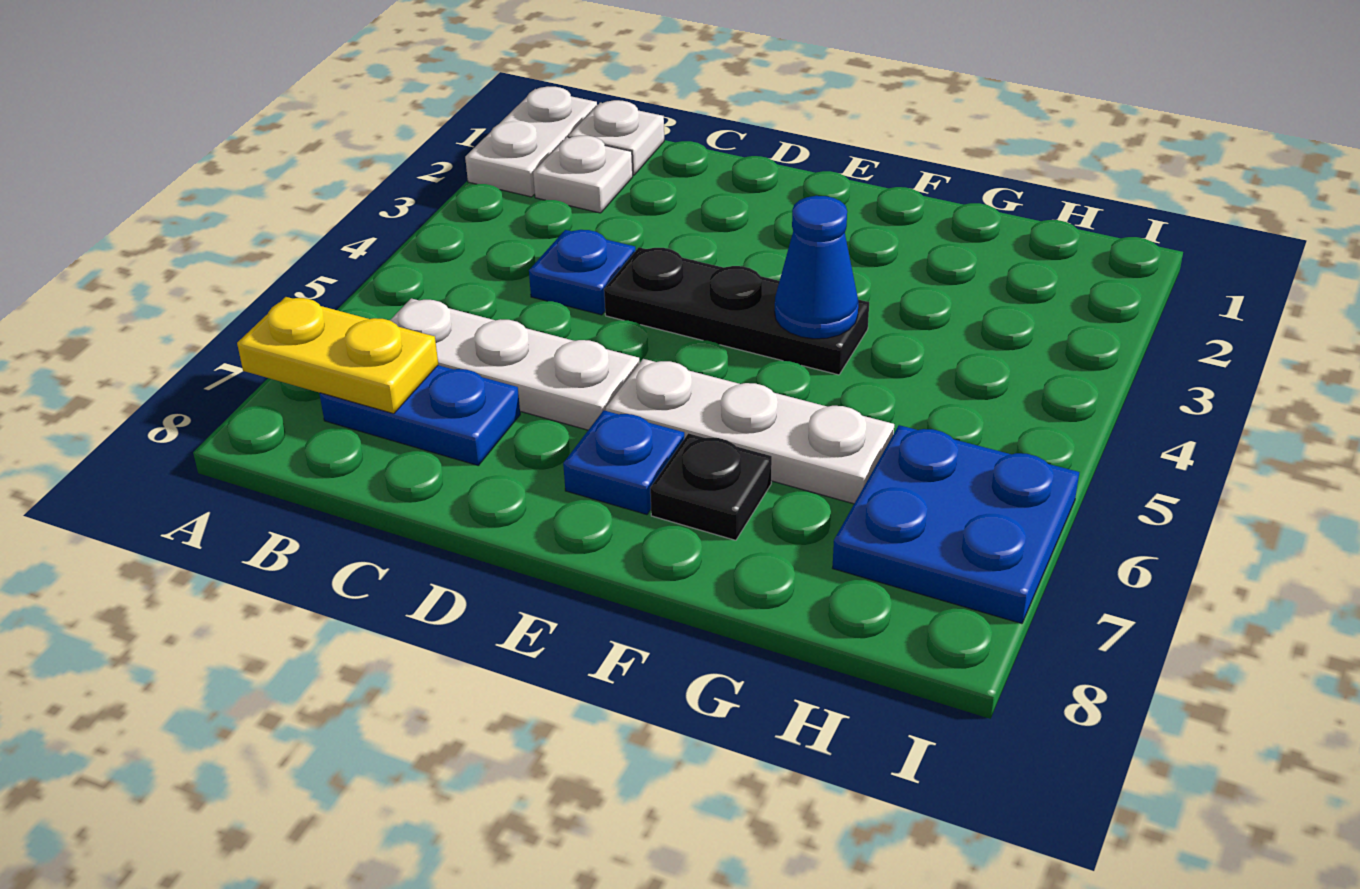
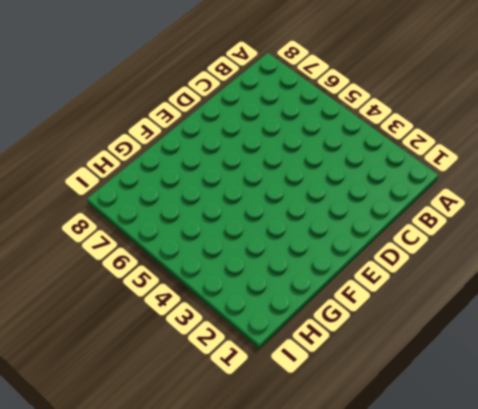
none -> white 1x2 plate [465,87,597,197]
none -> white 1x1 plate [568,100,664,175]
none -> white 1x1 plate [533,136,633,213]

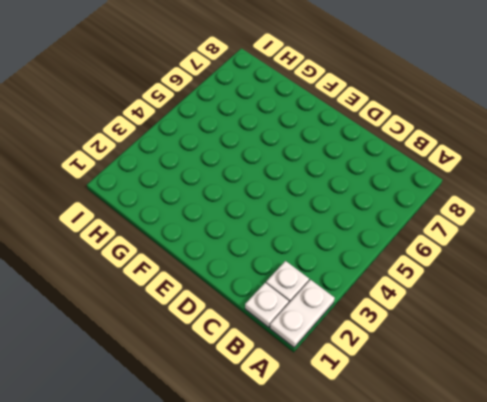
none -> white 1x3 plate [390,298,639,430]
none -> blue 1x2 plate [320,365,520,465]
none -> blue 1x1 plate [529,230,635,315]

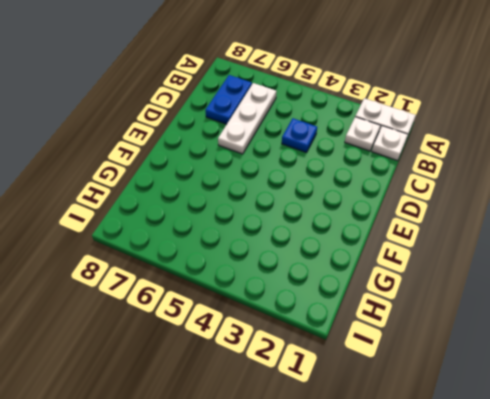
none -> black 1x3 plate [604,247,869,375]
none -> white 1x3 plate [606,359,894,504]
none -> blue 1x1 plate [563,410,684,515]

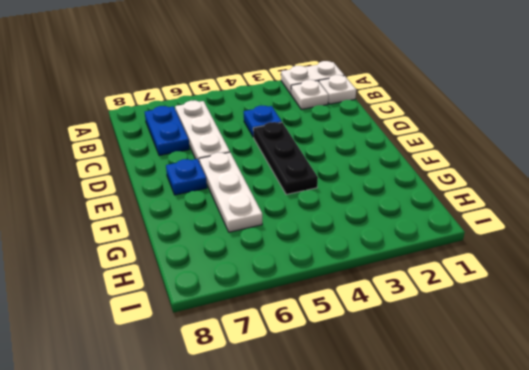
none -> black 1x1 plate [650,433,772,540]
none -> blue 2x2 plate [833,425,1079,624]
none -> yellow 1x2 plate [237,297,438,414]

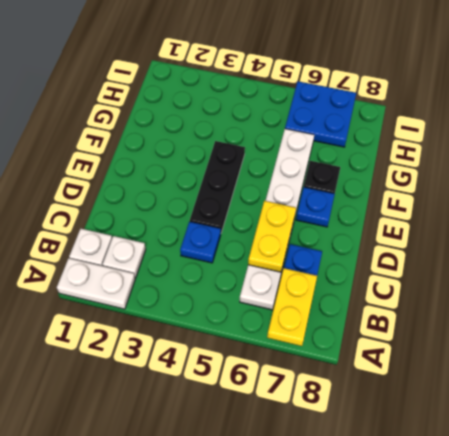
yellow 1x2 plate [248,201,296,272] -> none
none -> blue 1x1 cone [775,196,858,339]

